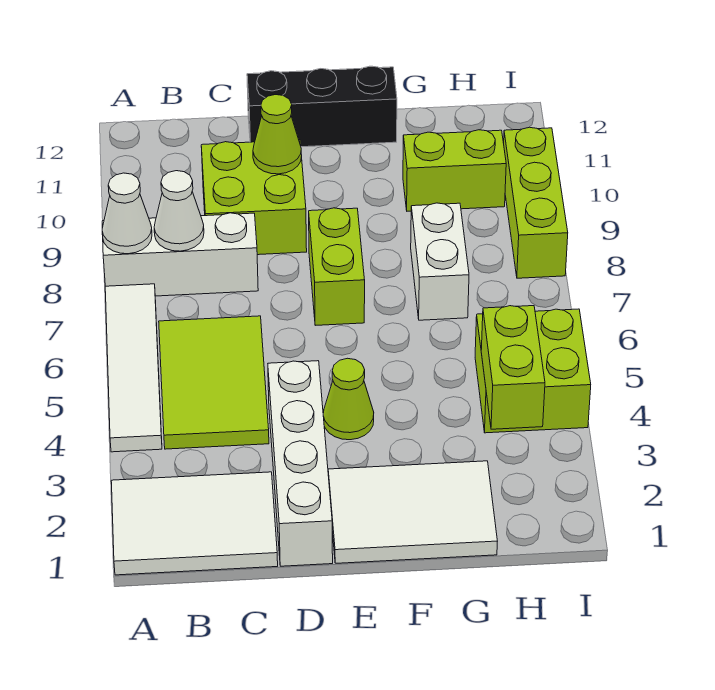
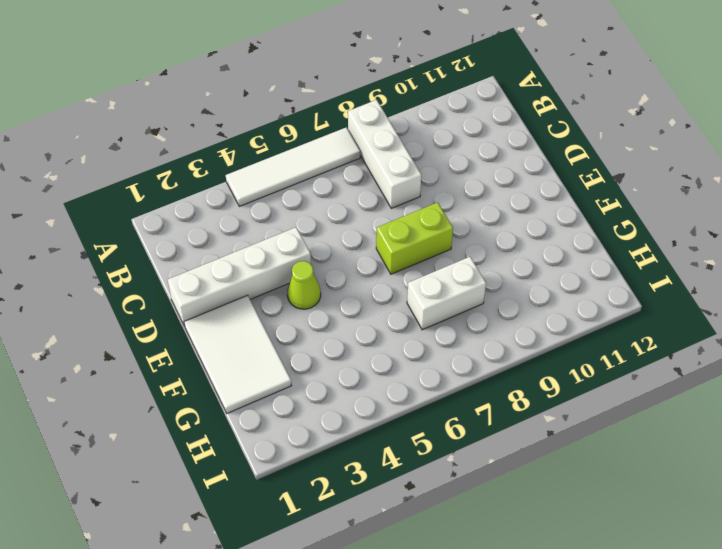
none -> white 2x3 tile [111,472,278,575]
none -> lime 2x3 tile [159,316,269,449]
none -> lime 2x2 brick [201,140,307,255]

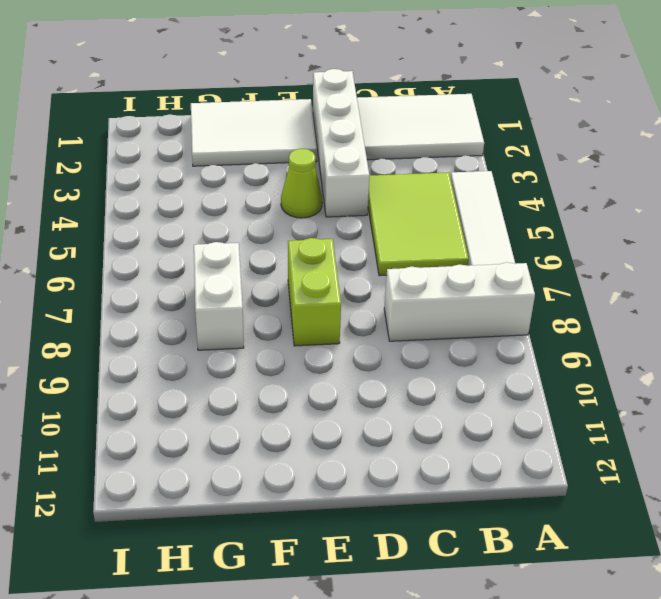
none -> lime 2x2 brick [201,140,307,255]
none -> black 1x3 brick [247,66,397,147]
none -> lime 1x2 brick [403,130,506,211]

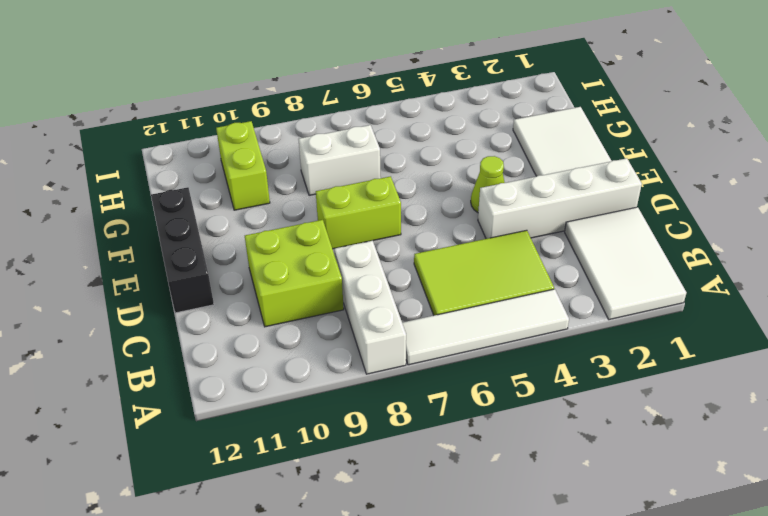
none -> lime 2x2 brick [475,309,591,433]
none -> lime 1x3 brick [504,127,568,278]
none -> white 1x1 cone [102,173,152,254]

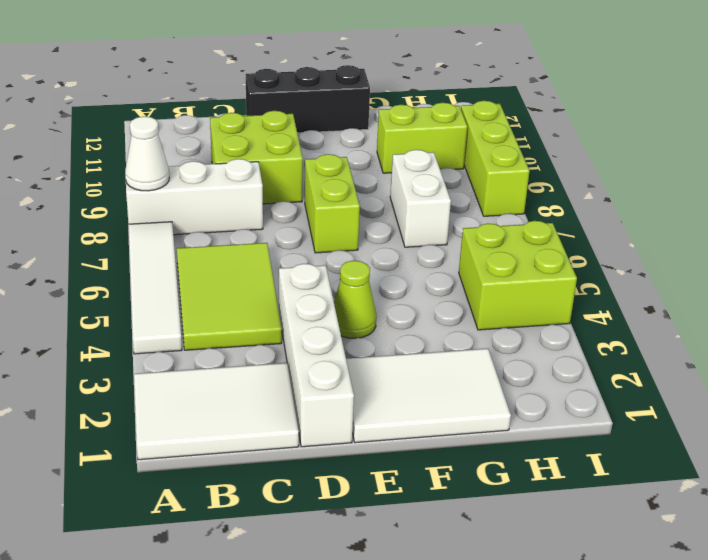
none -> white 1x1 cone [154,171,204,251]
none -> lime 1x1 cone [253,95,302,174]
none -> lime 1x2 brick [481,306,545,429]

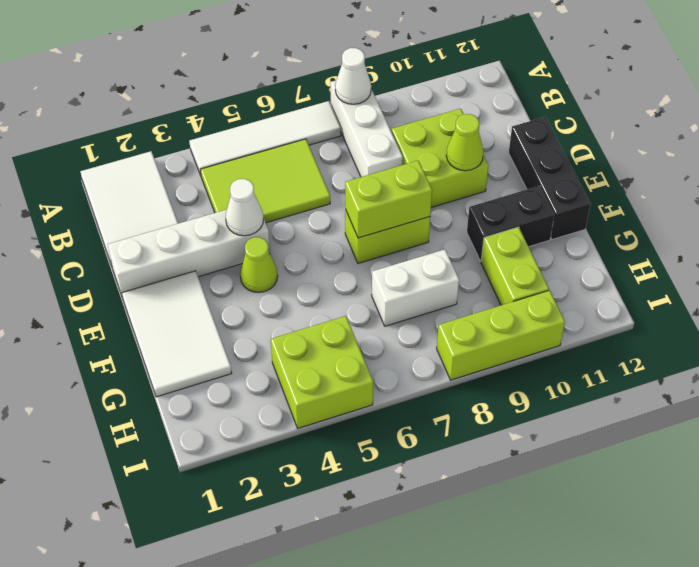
white 1x1 cone [226,179,263,236] -> white 1x1 cone moved to [154,171,204,251]
lime 1x2 brick [345,161,432,238] -> lime 1x2 brick moved to [481,306,545,429]
black 1x2 brick [467,186,554,261] -> none

